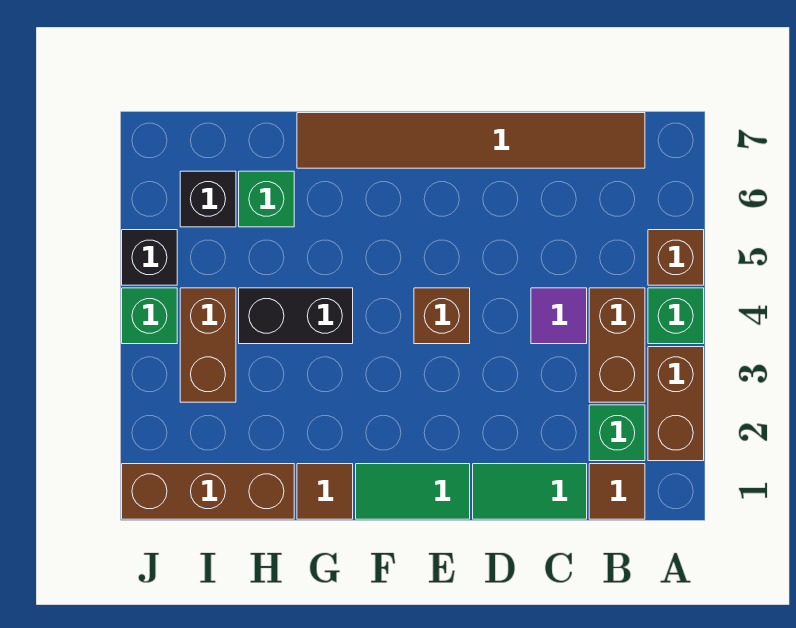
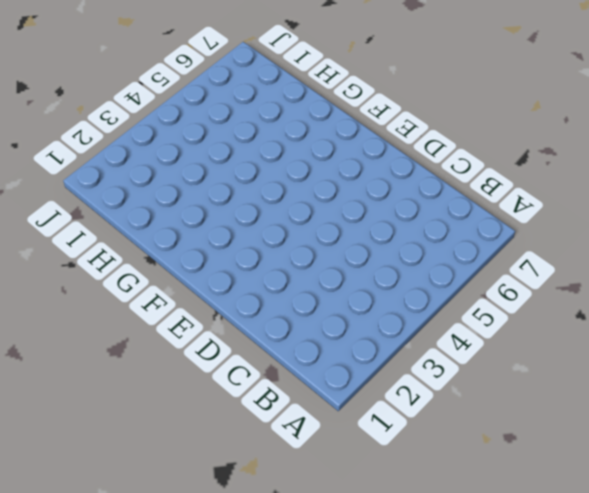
none -> brown 1x2 brick [648,347,704,461]
none -> green 1x1 brick [648,288,704,344]
none -> brown 1x1 brick [648,230,704,285]

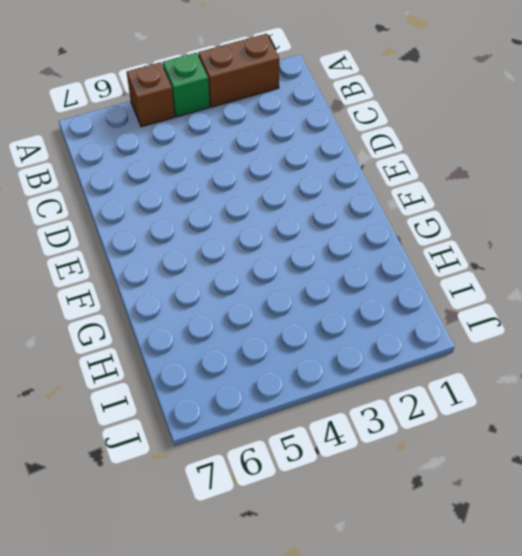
none -> brown 1x1 tile [589,464,645,519]
none -> green 1x1 brick [589,405,645,461]
none -> brown 1x2 brick [589,288,645,402]

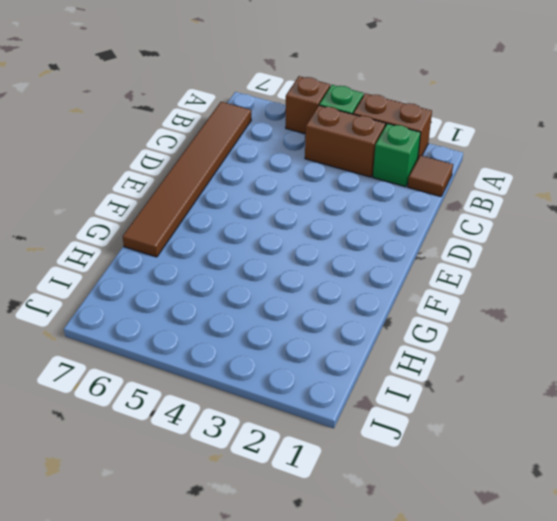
none -> green 1x2 tile [473,464,587,519]
none -> purple 1x1 tile [531,288,587,344]
none -> green 1x2 tile [356,464,470,519]

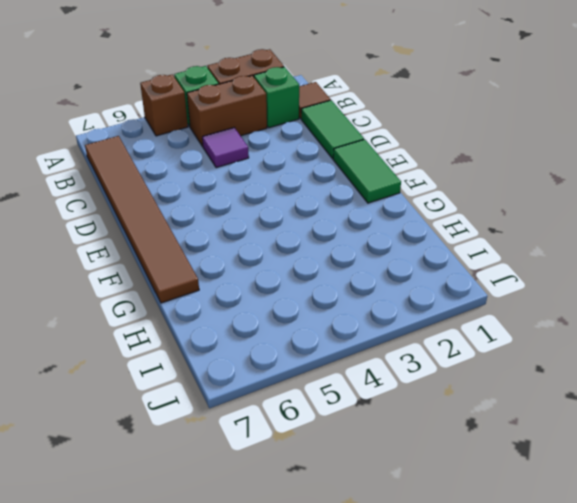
none -> brown 1x1 brick [414,288,470,344]
none -> brown 1x1 tile [297,464,353,519]
none -> black 1x2 brick [239,288,353,344]

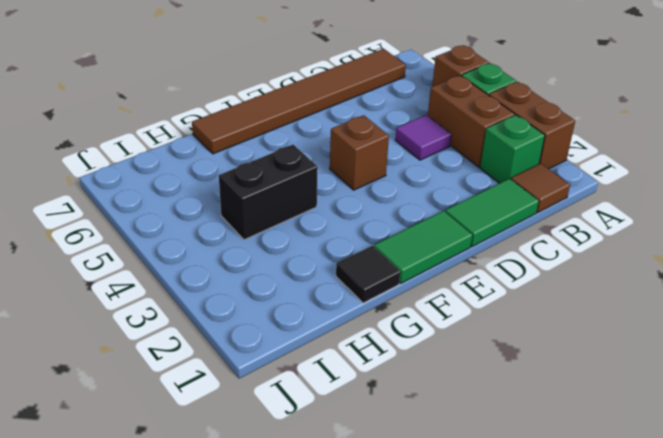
black 1x1 tile [336,246,400,303] -> brown 1x1 tile [297,464,353,519]
none -> brown 1x3 brick [122,464,294,519]
none -> green 1x1 brick [239,171,294,227]
none -> brown 1x2 brick [180,288,236,402]

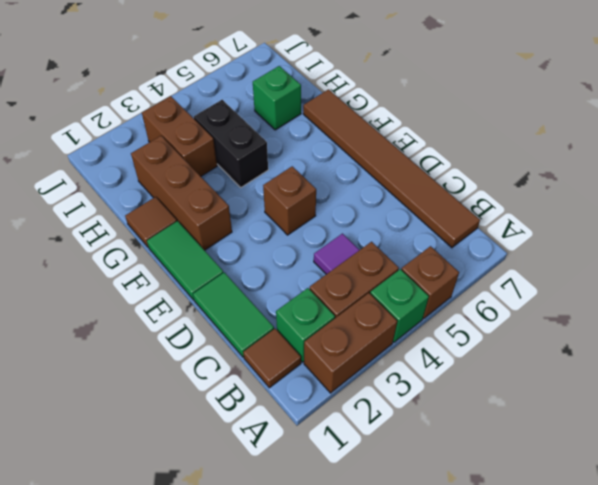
brown 1x3 brick [131,136,232,250] -> brown 1x3 brick moved to [122,464,294,519]
brown 1x2 brick [142,96,217,176] -> brown 1x2 brick turned to [180,288,236,402]
none -> black 1x1 brick [180,171,236,227]
none -> green 1x1 brick [122,288,177,344]
none -> black 1x1 brick [122,230,177,285]

